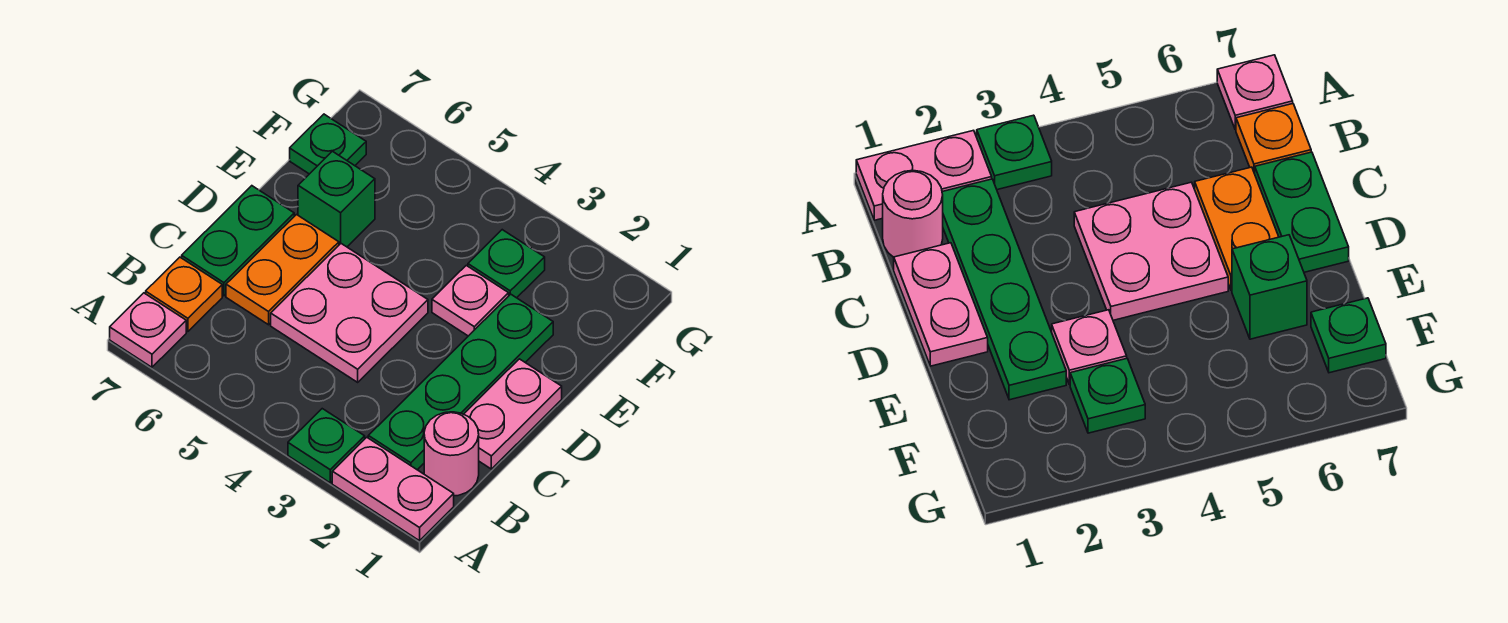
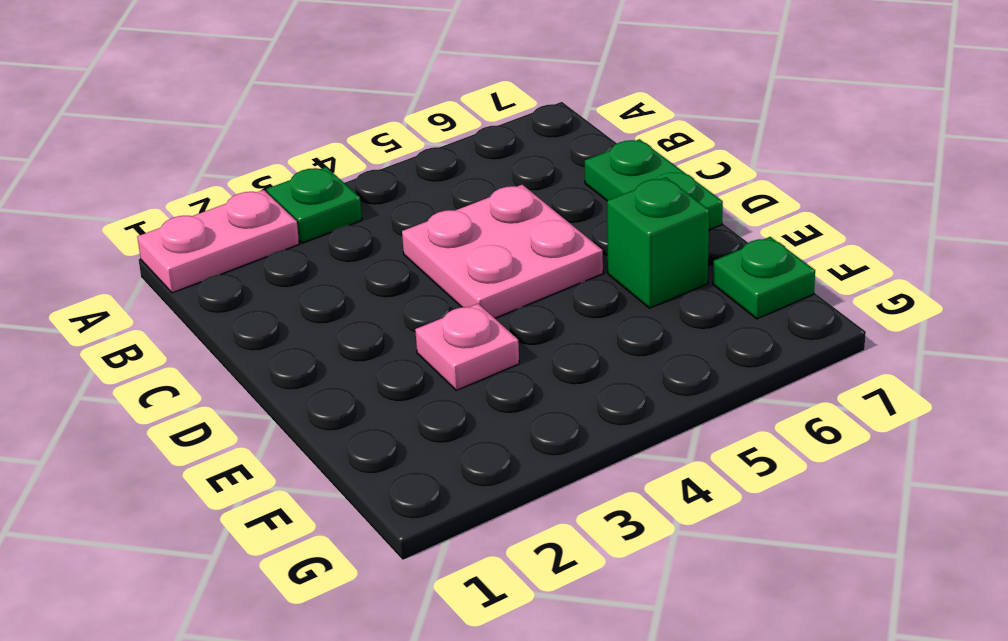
none -> pink 1x1 plate [110,293,186,367]
none -> pink 1x1 round brick [424,412,479,496]
none -> green 1x4 plate [368,294,553,470]

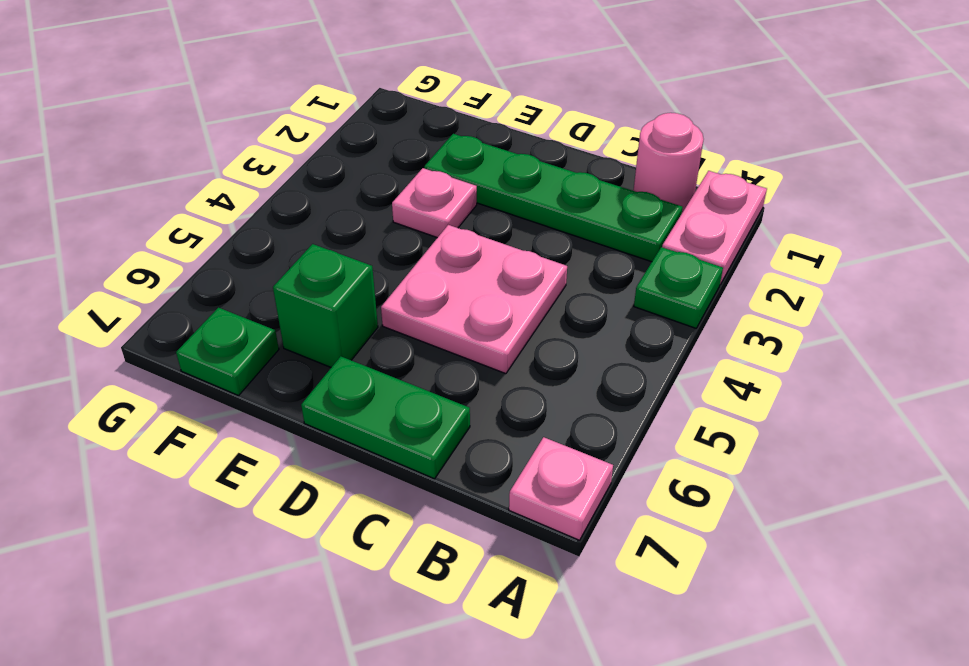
none -> orange 1x1 plate [146,257,222,332]
none -> pink 1x2 plate [464,359,562,469]
none -> orange 1x2 plate [226,215,339,325]

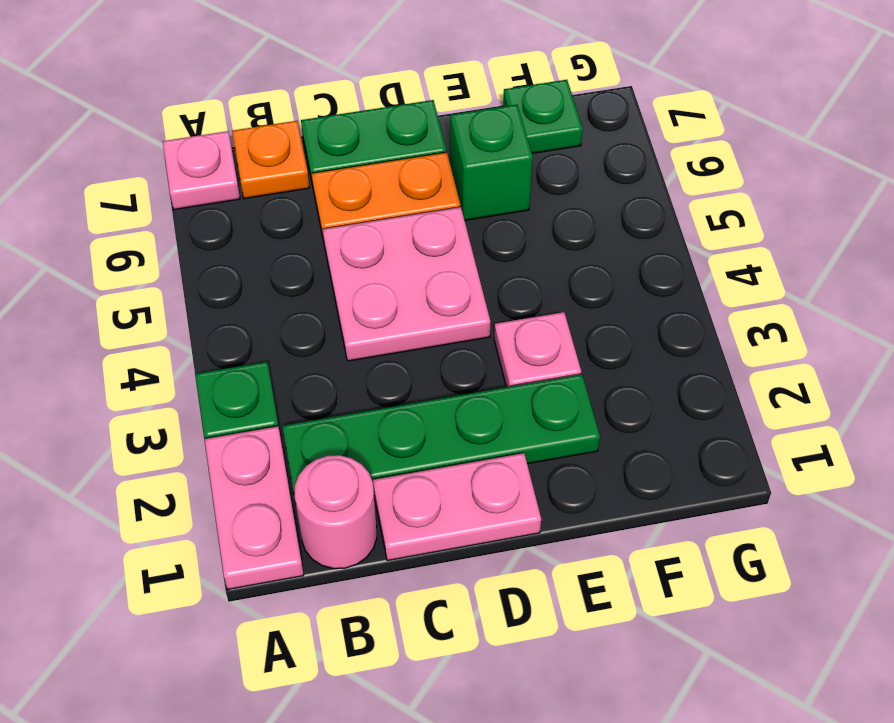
none -> green 1x1 plate [468,230,545,298]

